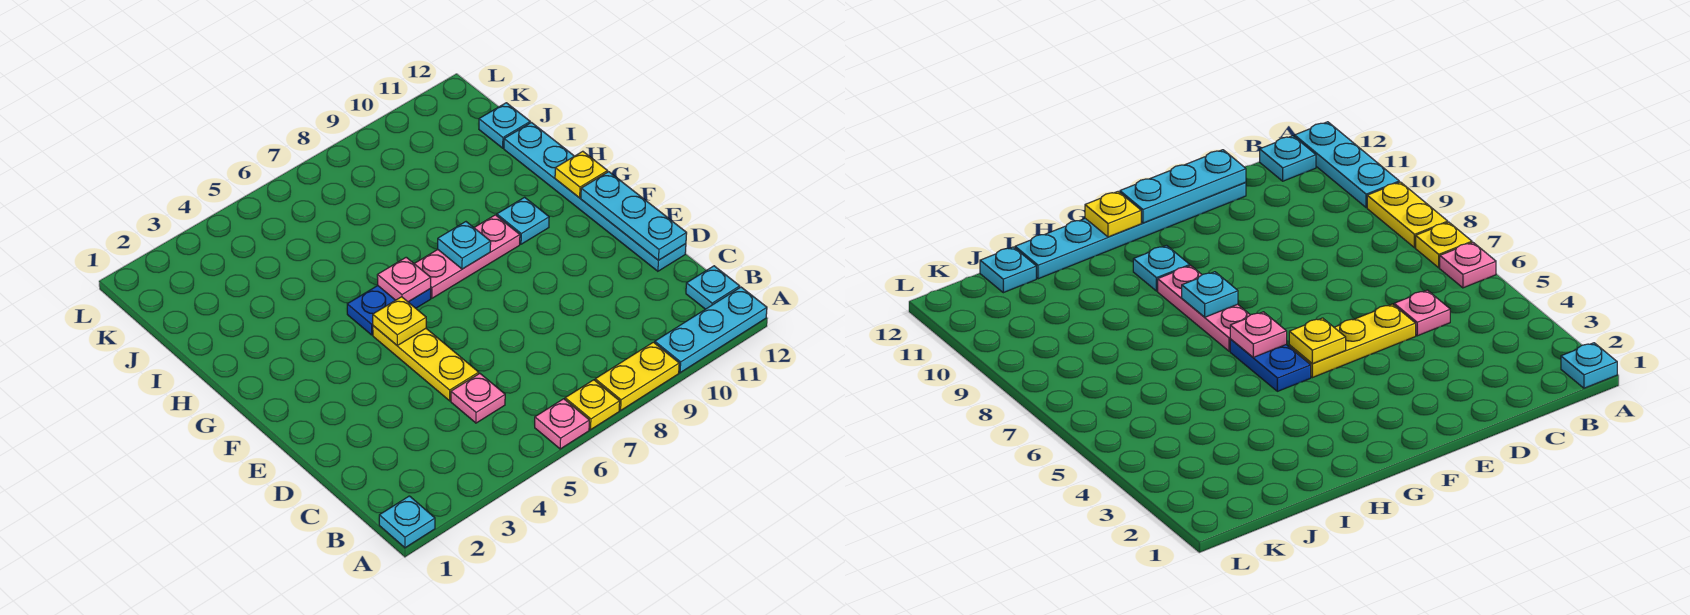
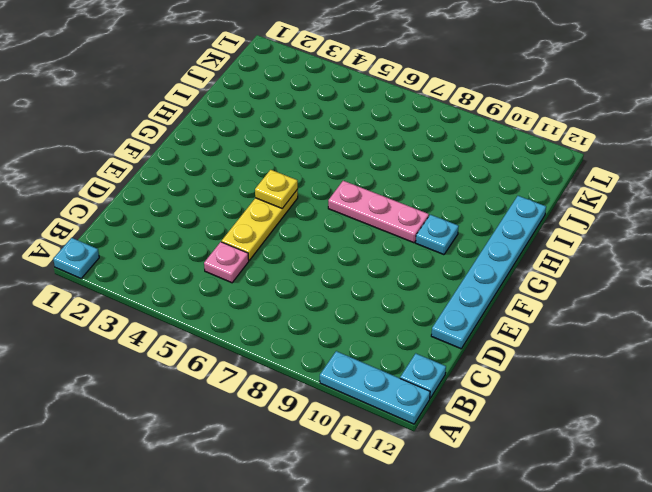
none -> pink 1x1 plate [535,399,589,449]
none -> yellow 1x1 plate [565,380,620,430]
none -> yellow 1x2 plate [595,342,679,410]

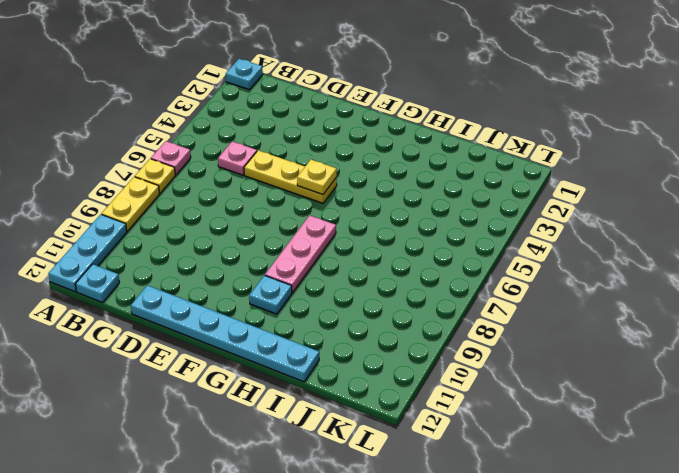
none -> blue 1x2 plate [347,286,431,335]
none -> cyan 1x1 plate [479,103,530,148]
none -> cyan 1x3 plate [581,172,687,260]

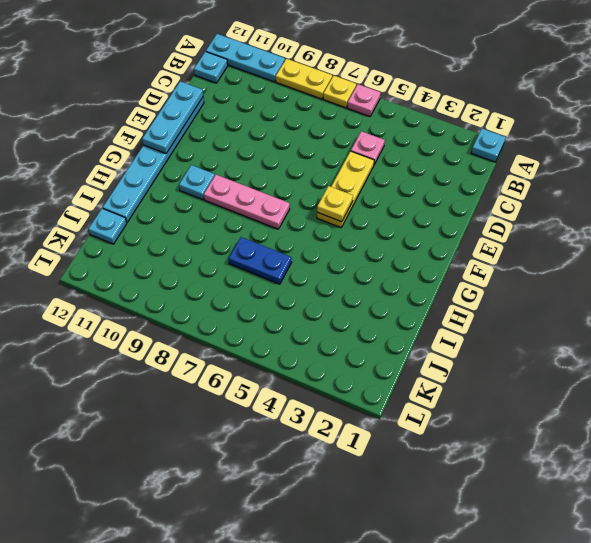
blue 1x2 plate [229,237,292,284] -> blue 1x2 plate moved to [347,286,431,335]
none -> pink 1x1 plate [377,257,431,302]
none -> cyan 1x1 plate [438,222,491,269]
none -> yellow 1x1 plate [555,151,607,198]

